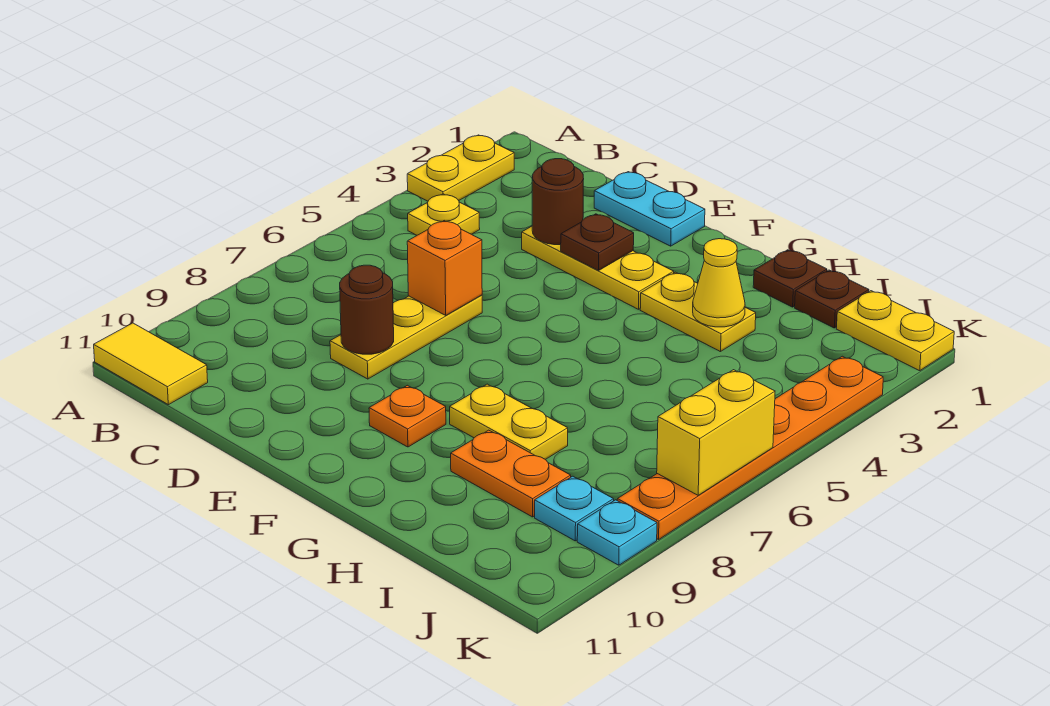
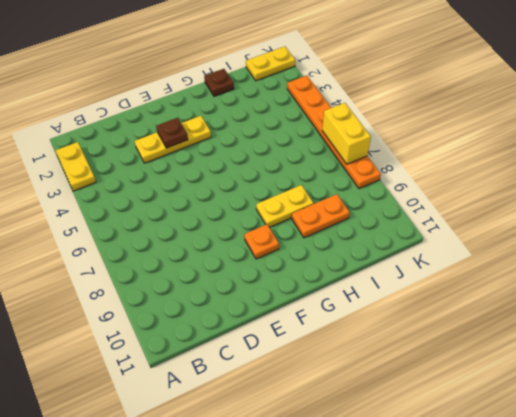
none -> yellow 1x2 tile [94,323,208,405]
none -> yellow 1x1 plate [408,194,480,235]
none -> cyan 1x2 plate [594,172,705,246]

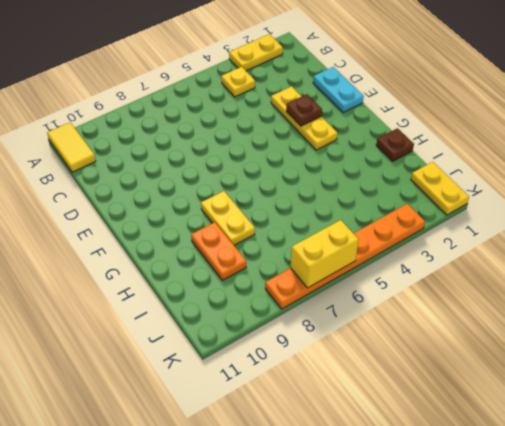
none -> yellow 1x3 plate [330,295,482,379]
none -> orange 1x1 plate [369,385,446,447]
none -> yellow 1x2 plate [640,272,756,352]

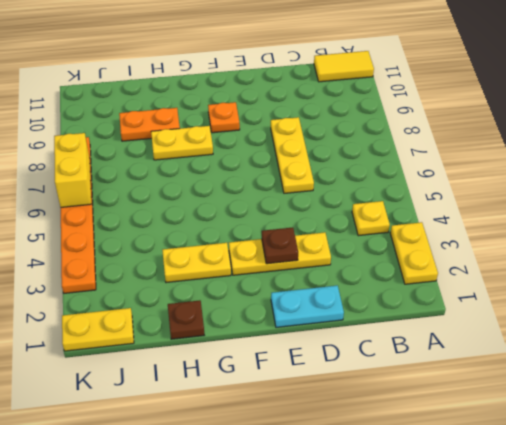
none -> brown 1x1 plate [795,270,869,328]
none -> cyan 1x1 plate [535,476,614,541]
none -> cyan 1x1 plate [577,500,657,565]

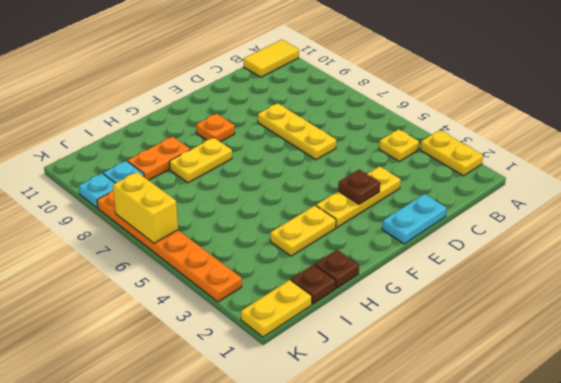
none -> brown 1x1 round brick [532,159,584,245]
none -> orange 1x1 brick [407,221,482,315]
none -> brown 1x1 round brick [340,265,394,354]

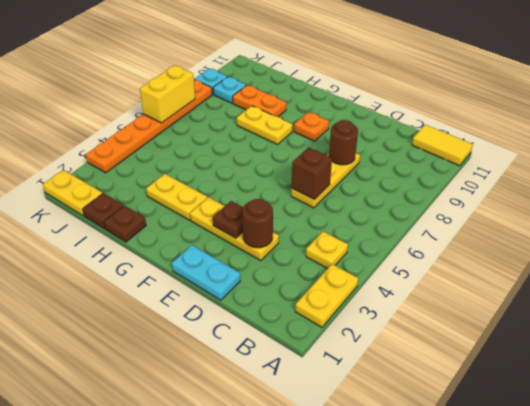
brown 1x1 brick [291,147,332,200] -> orange 1x1 brick [407,221,482,315]
none -> yellow 1x1 cone [693,239,745,327]

